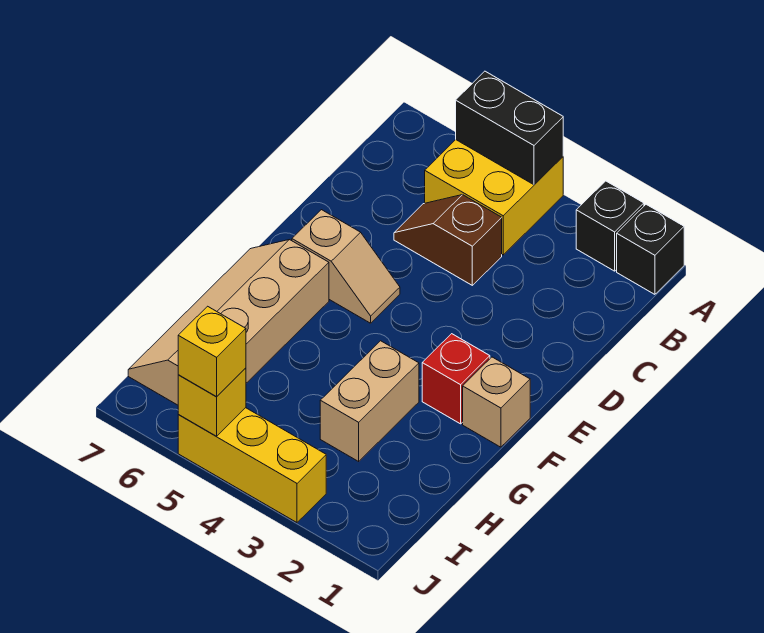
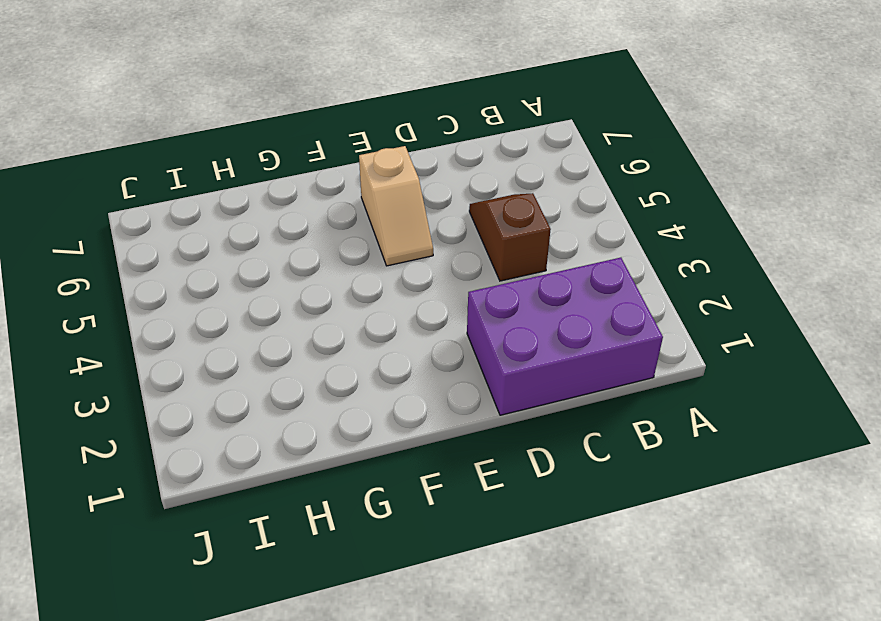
purple 2x3 brick [467,257,663,415] -> none
none -> black 1x1 brick [617,204,684,294]
none -> black 1x1 brick [576,181,644,271]
none -> yellow 2x2 brick [425,140,563,255]

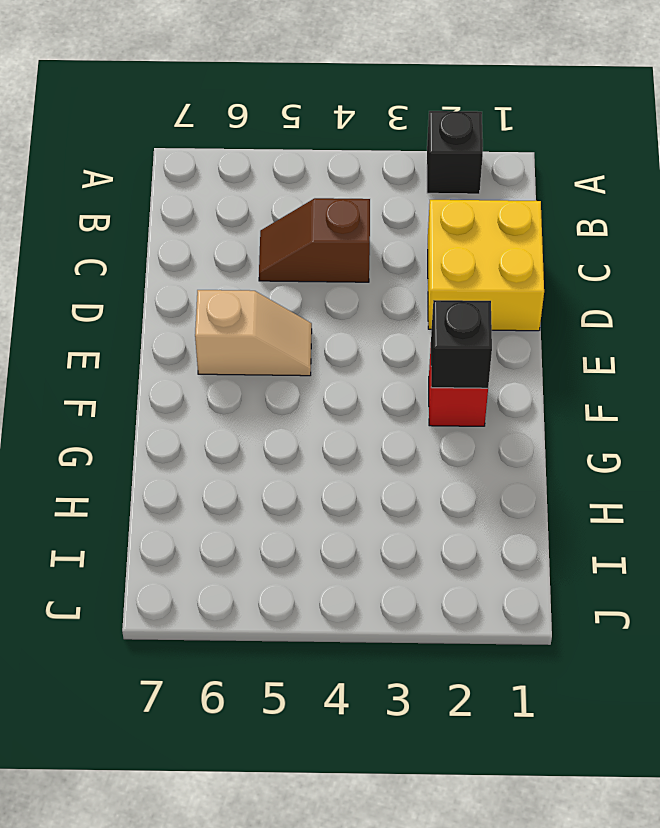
yellow 2x2 brick [428,200,544,331] -> yellow 2x2 brick moved to [425,140,563,255]
black 1x1 brick [431,300,492,388] -> black 1x1 brick moved to [617,204,684,294]
none -> tan 1x1 brick [463,357,530,447]
none -> tan 2x4 slope [128,240,329,405]
none -> tan 1x2 brick [320,341,419,461]

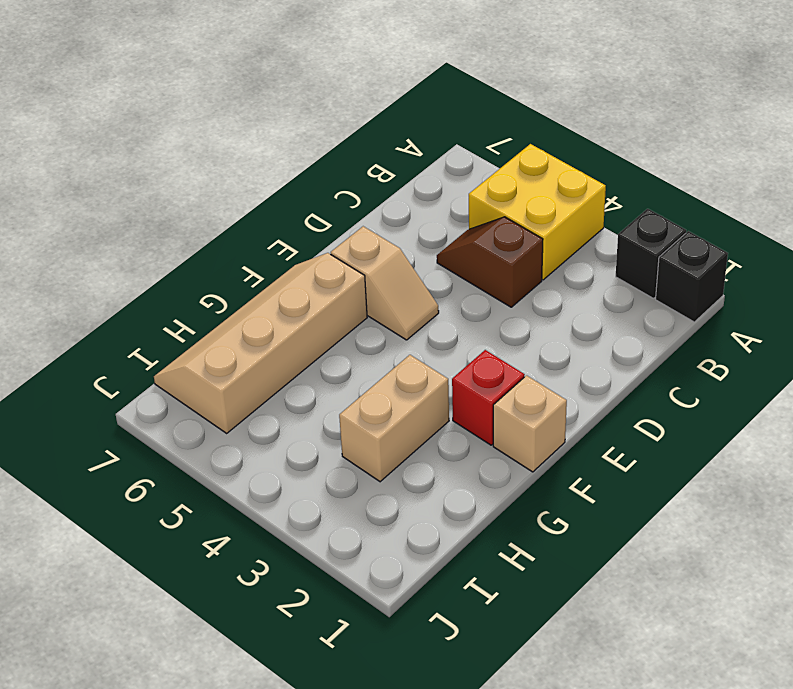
none -> yellow 1x3 brick [178,408,326,523]
none -> black 1x2 brick [456,71,563,185]
none -> yellow 1x1 brick [178,368,246,436]

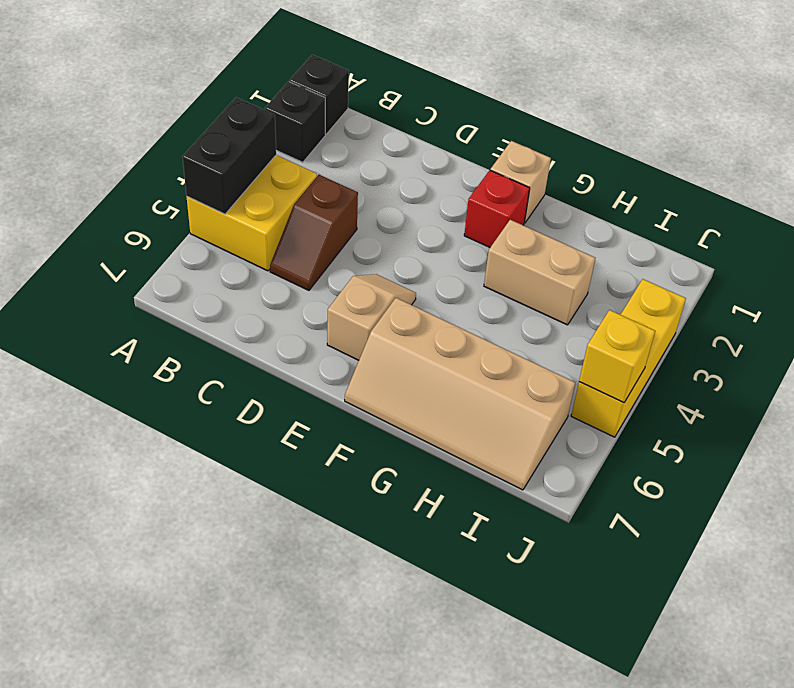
none -> yellow 1x1 brick [178,306,246,397]

